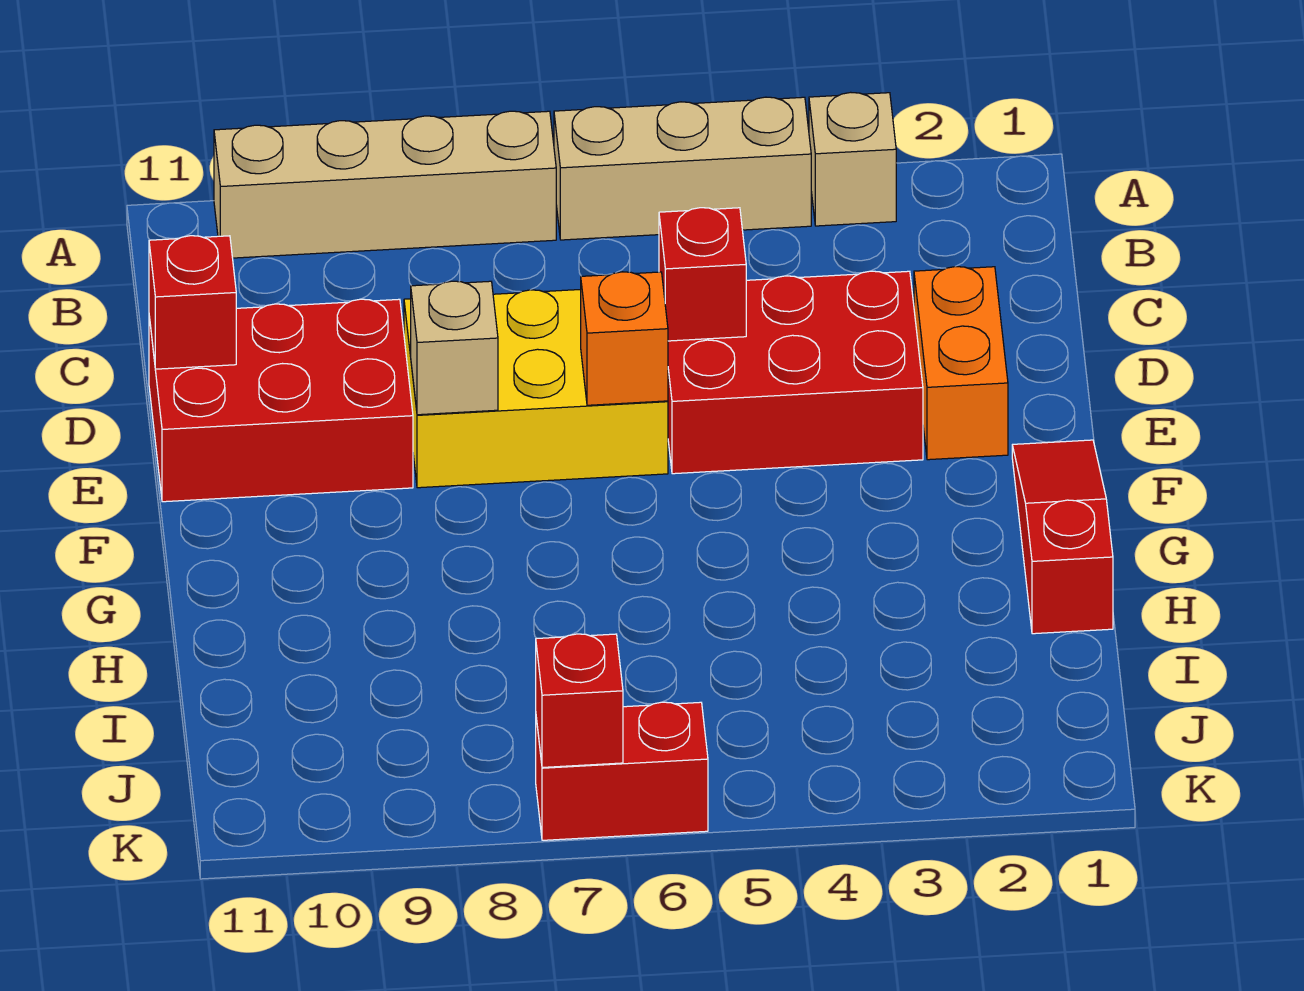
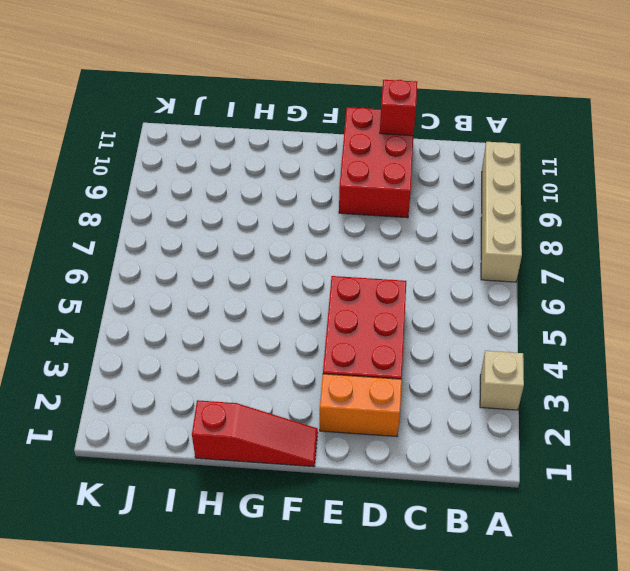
none -> tan 1x3 brick [554,97,811,240]
none -> yellow 2x3 brick [404,289,668,488]
none -> red 1x2 brick [536,702,708,840]

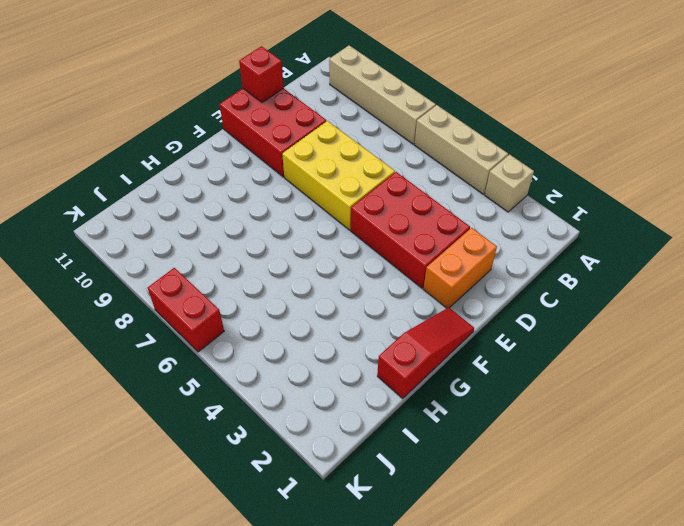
none -> red 1x1 brick [659,208,746,341]
none -> orange 1x1 brick [581,272,668,405]
none -> tan 1x1 brick [411,281,498,415]

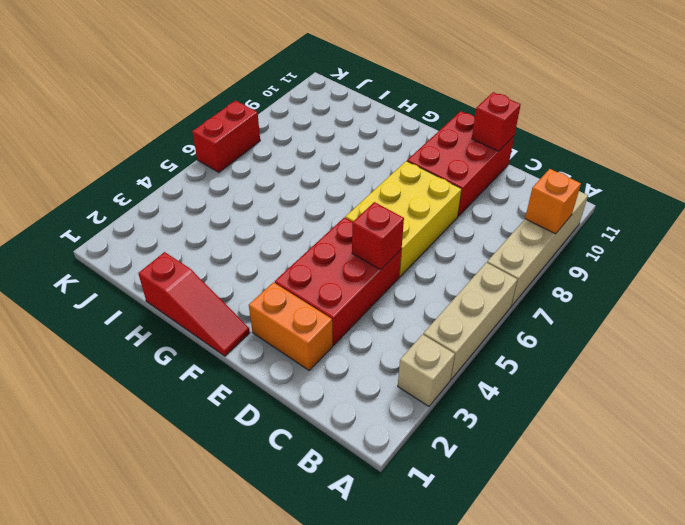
orange 1x1 brick [525,169,581,234] -> orange 1x1 brick moved to [581,272,668,405]
none -> tan 1x1 brick [411,281,498,415]
none -> red 1x1 brick [536,634,623,767]

